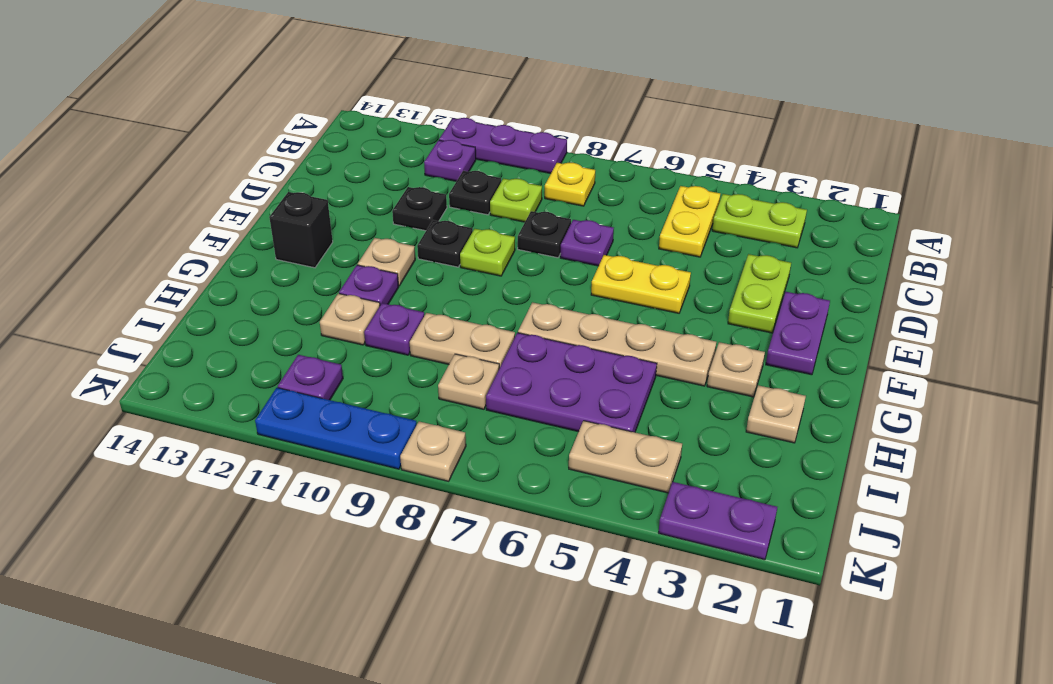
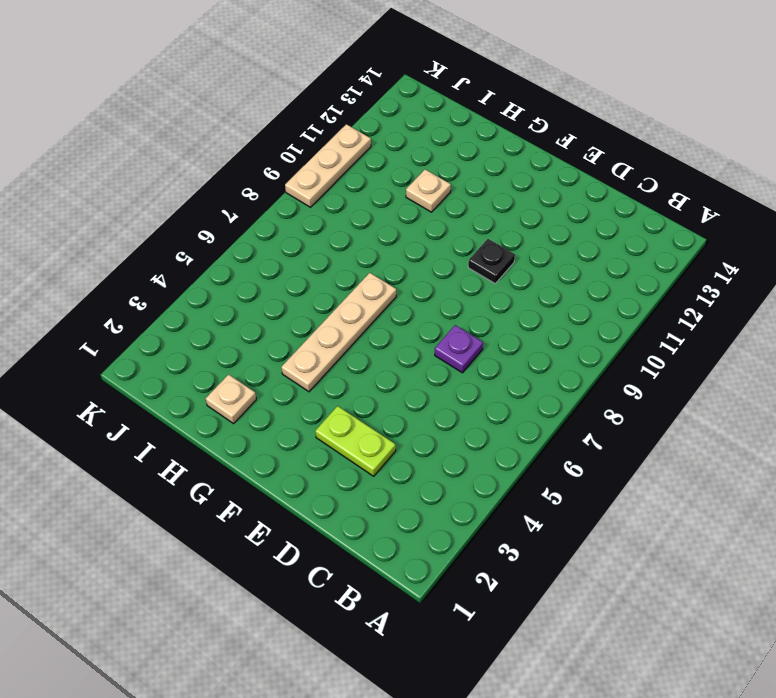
tan 1x3 plate [285,124,371,207] -> blue 1x3 plate [255,388,417,469]
none -> purple 1x3 plate [439,118,567,173]
none -> lime 1x2 plate [712,194,807,248]
none -> yellow 1x2 plate [659,186,720,257]
none -> yellow 1x1 plate [545,163,595,206]

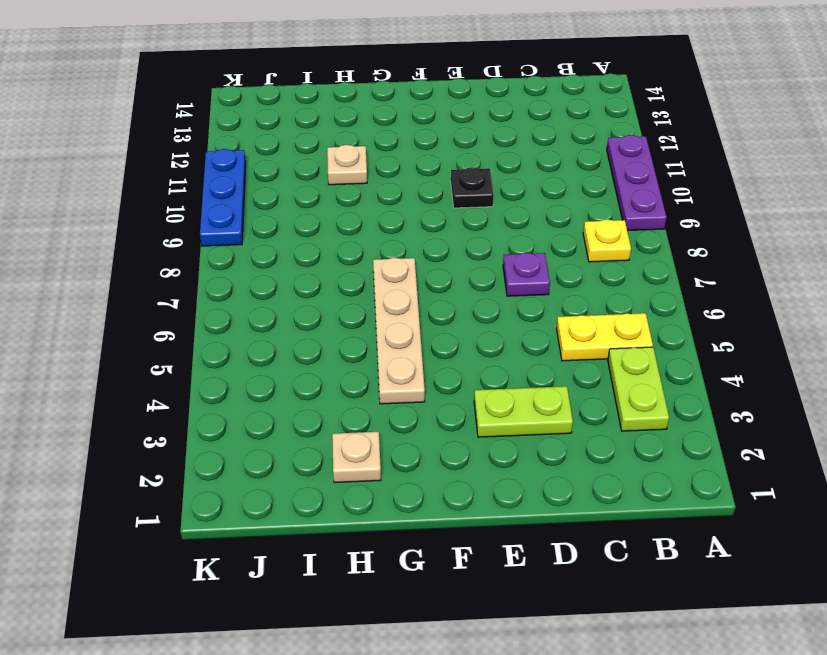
none -> purple 1x1 plate [424,140,476,181]
none -> lime 1x1 plate [490,179,542,222]
none -> black 1x1 plate [449,171,501,215]
none -> black 1x1 plate [518,211,571,258]

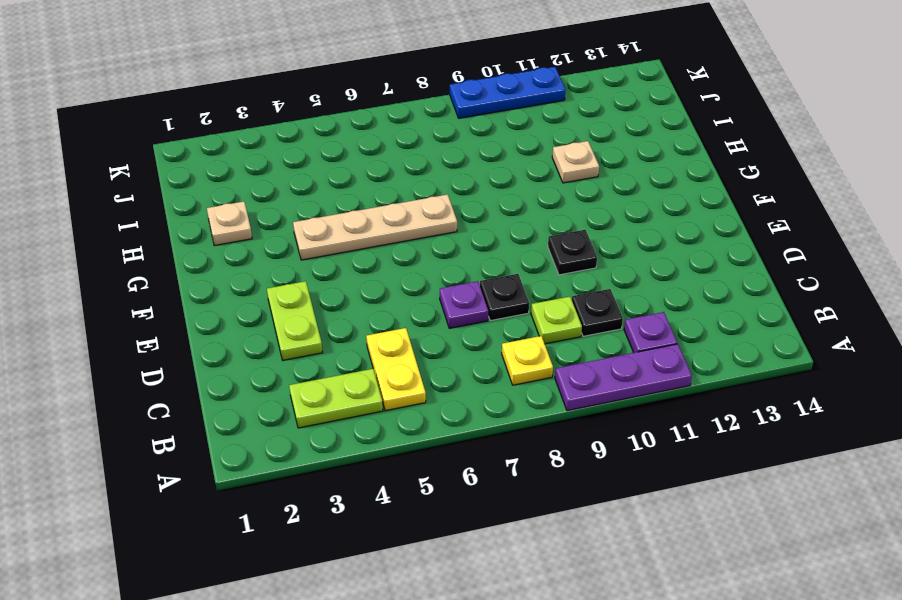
none -> black 1x1 plate [392,187,447,231]
none -> purple 1x2 plate [766,292,830,375]
none -> yellow 1x2 plate [591,255,691,313]
none -> lime 1x1 plate [460,229,515,276]

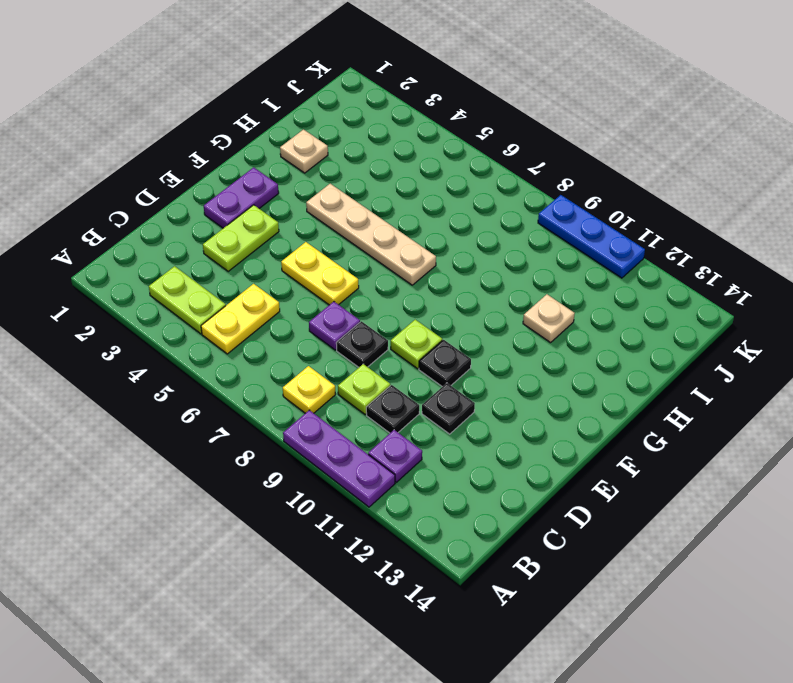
none -> tan 1x1 plate [358,238,415,286]
none -> black 1x1 brick [269,192,333,268]
none -> tan 1x1 plate [707,342,765,397]
none -> purple 1x1 plate [339,265,399,305]

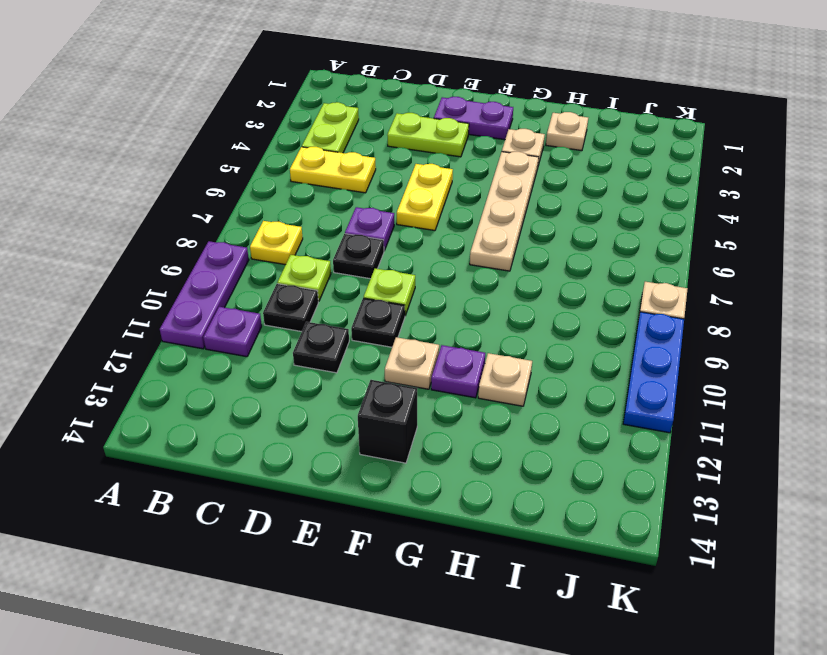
none -> purple 2x3 plate [486,333,657,432]
none -> tan 1x2 plate [410,313,515,368]
none -> purple 1x1 plate [364,303,424,355]
none -> tan 1x1 plate [438,354,499,409]

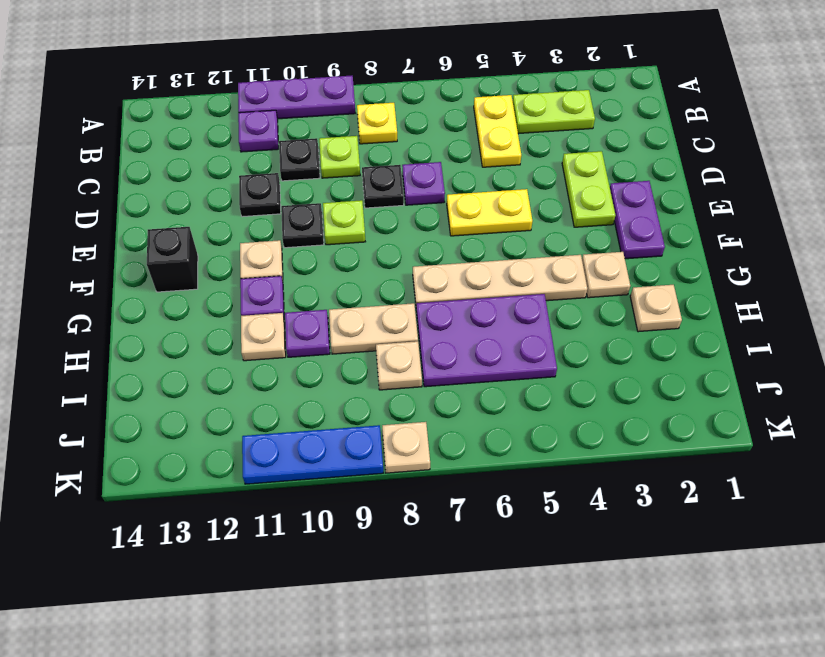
none -> tan 1x2 plate [569,421,682,493]
none -> purple 1x1 plate [278,355,343,400]
none -> purple 1x2 plate [659,482,777,560]

